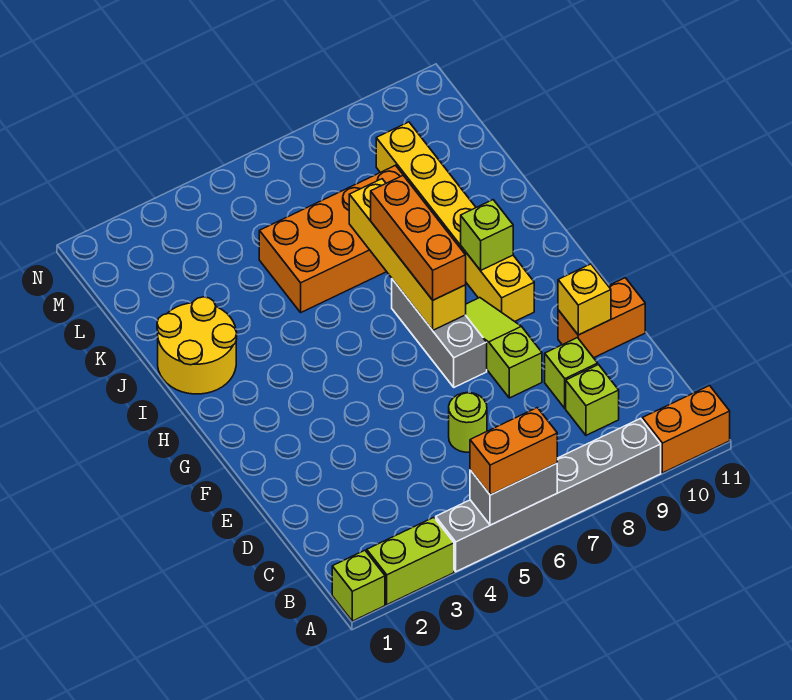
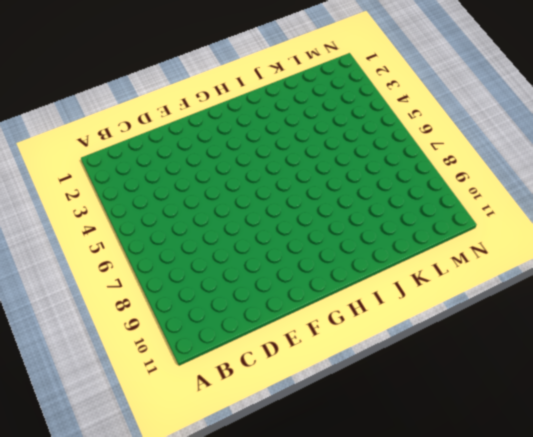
none -> lime 1x1 brick [332,550,385,621]
none -> lime 1x2 brick [367,517,454,605]
none -> grey 1x6 brick [436,418,661,572]

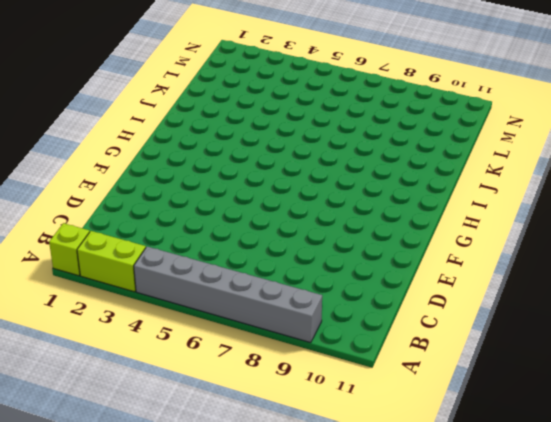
none -> orange 1x2 brick [642,386,730,473]
none -> lime 1x1 brick [566,365,619,435]
none -> lime 1x1 round brick [449,393,487,452]

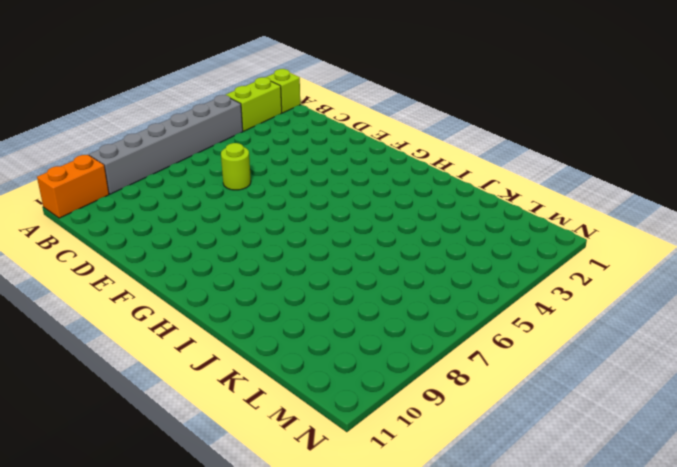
none -> lime 1x1 brick [566,365,619,435]
none -> lime 1x1 brick [545,338,598,408]
none -> lime 1x3 slope [466,298,542,398]

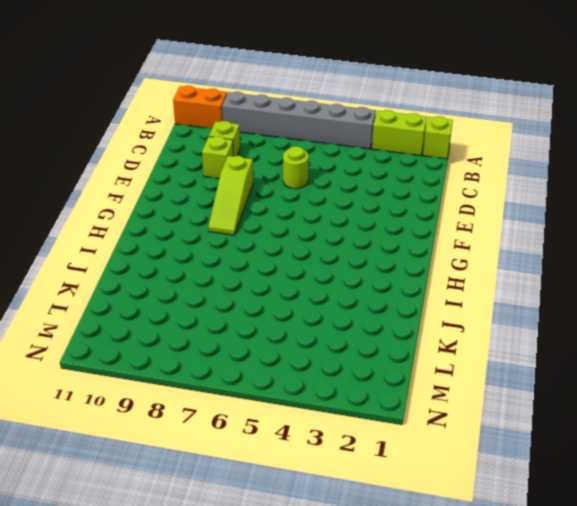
none -> orange 1x2 brick [558,278,645,358]
none -> grey 1x3 brick [392,279,487,387]
none -> yellow 1x6 brick [376,122,534,321]

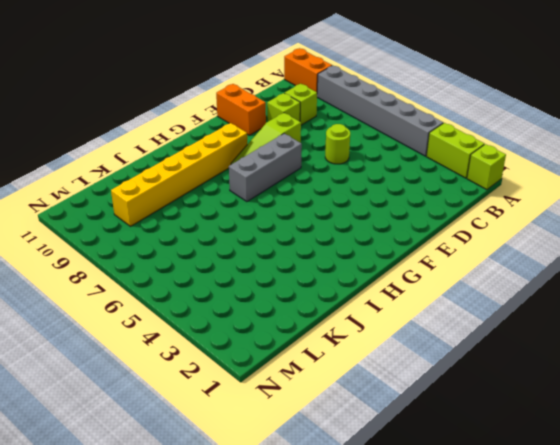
none -> yellow 2x2 round brick [157,297,237,394]
none -> orange 2x4 brick [259,165,403,312]
none -> grey 1x2 brick [470,464,557,525]

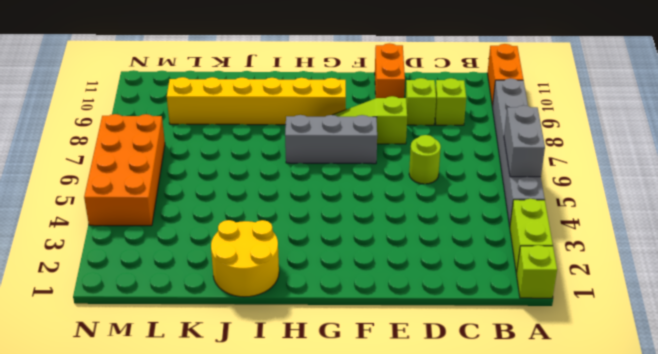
orange 2x4 brick [84,114,165,226] -> orange 2x4 brick moved to [259,165,403,312]
none -> yellow 1x1 brick [558,264,611,335]
none -> yellow 1x4 brick [349,179,466,330]
none -> lime 1x1 brick [461,200,513,271]

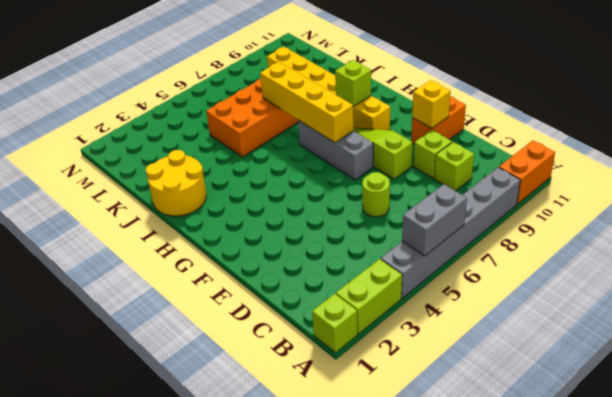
none -> orange 1x2 brick [470,408,557,495]
none -> orange 1x3 brick [371,175,466,300]

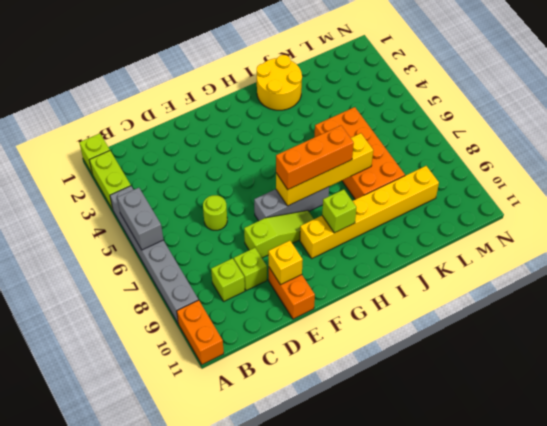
none -> orange 1x2 brick [470,408,557,495]

